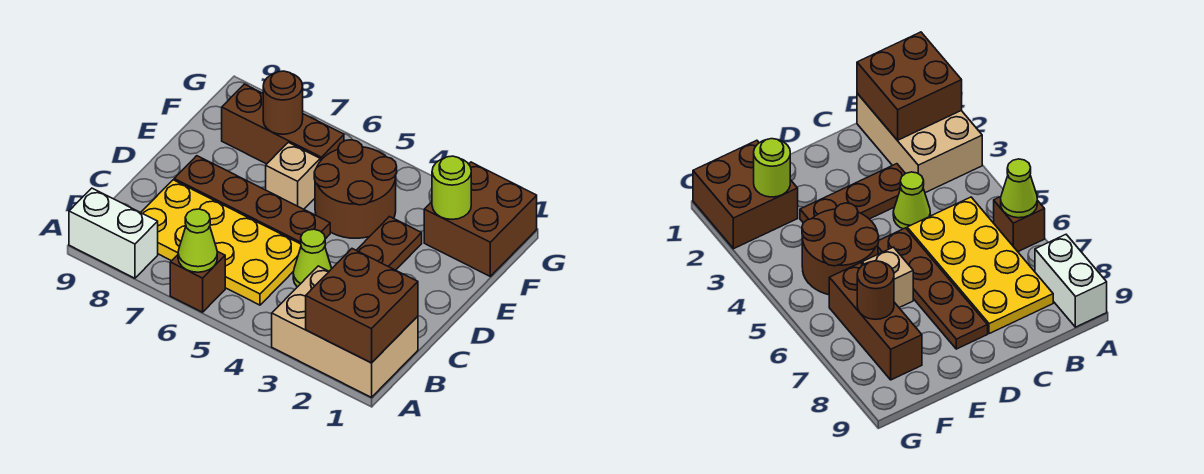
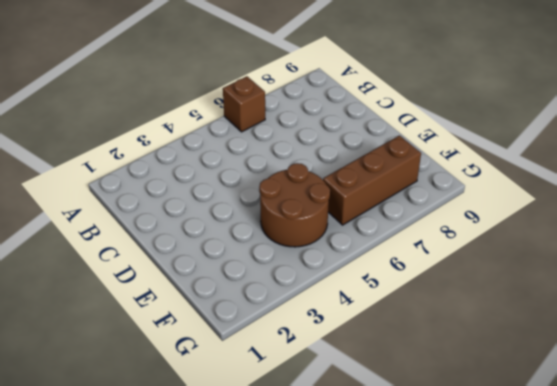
none -> tan 2x3 brick [272,266,418,397]
none -> white 1x2 brick [69,188,158,278]
none -> yellow 2x4 plate [141,180,301,305]

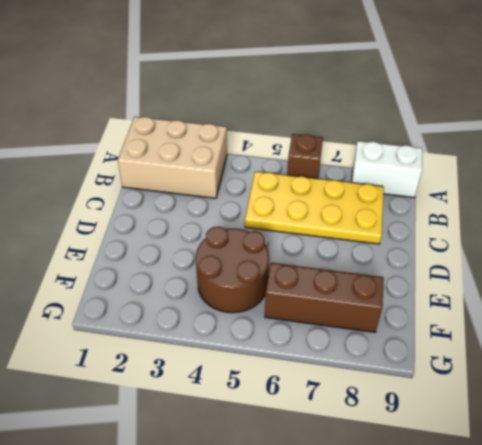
none -> brown 1x3 plate [356,217,422,270]
none -> lime 1x1 cone [293,229,332,287]
none -> brown 1x4 plate [174,156,330,244]

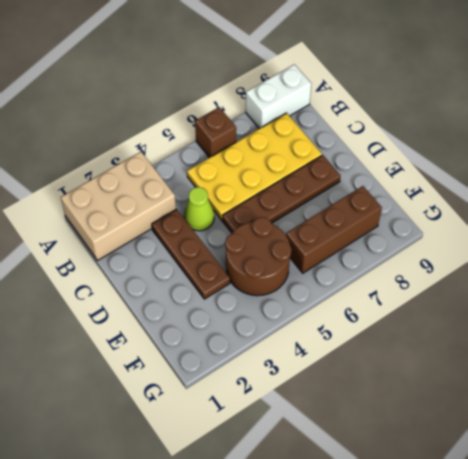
none -> tan 1x1 brick [266,142,320,209]
none -> brown 2x2 brick [424,162,537,276]
none -> brown 2x2 brick [306,249,418,363]

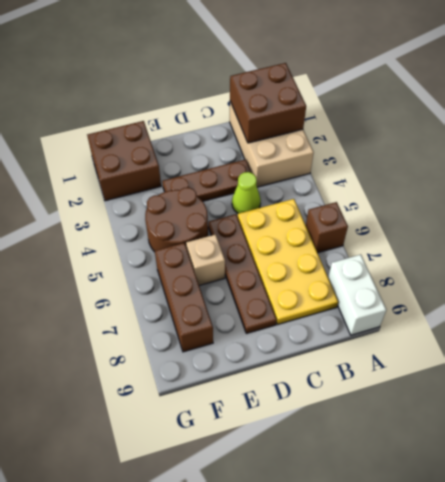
none -> lime 1x1 cone [178,209,217,272]
none -> lime 1x1 round brick [432,156,471,219]
none -> brown 1x1 round brick [263,71,303,134]

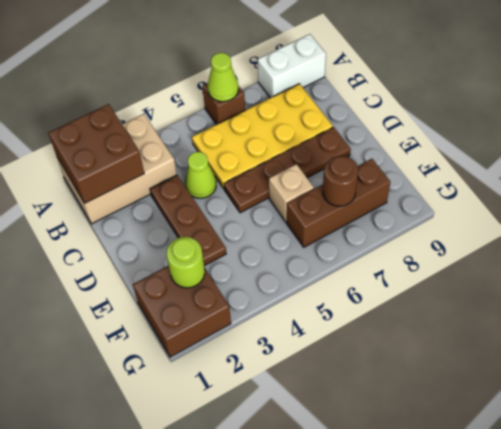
none -> brown 2x2 round brick [314,140,397,238]

